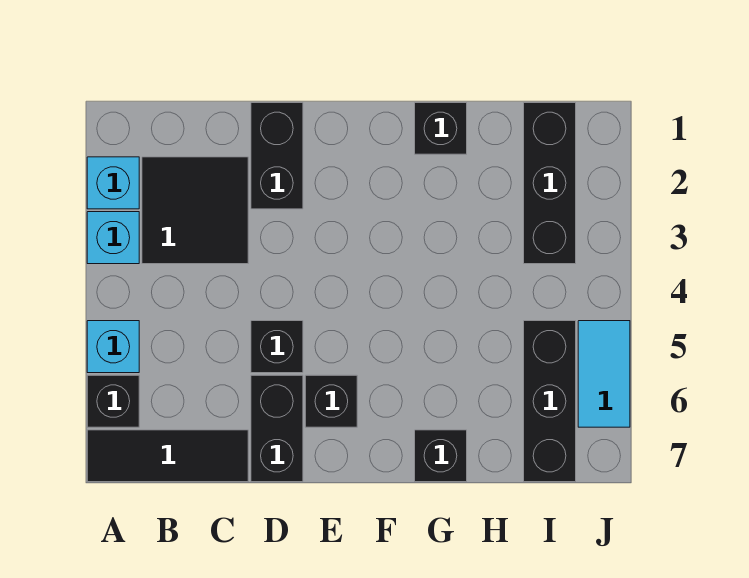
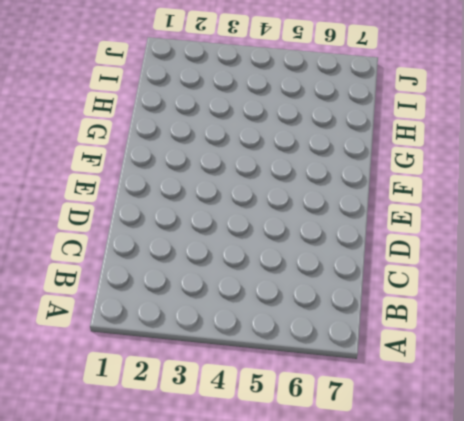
none -> cyan 1x1 brick [87,157,139,209]
none -> cyan 1x1 brick [87,212,139,264]
none -> cyan 1x1 brick [87,321,139,373]

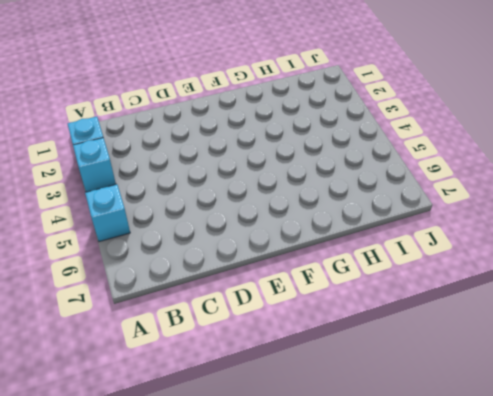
none -> black 1x1 brick [87,375,139,427]
none -> black 1x3 tile [87,430,248,482]
none -> black 2x2 tile [142,157,248,264]

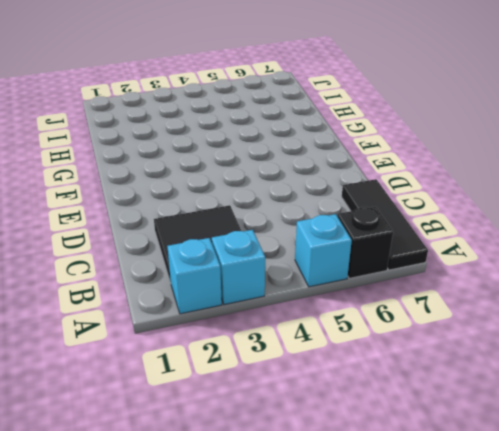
none -> black 1x2 brick [251,103,303,209]
none -> black 1x1 brick [251,321,303,373]
none -> black 1x2 brick [251,375,303,482]

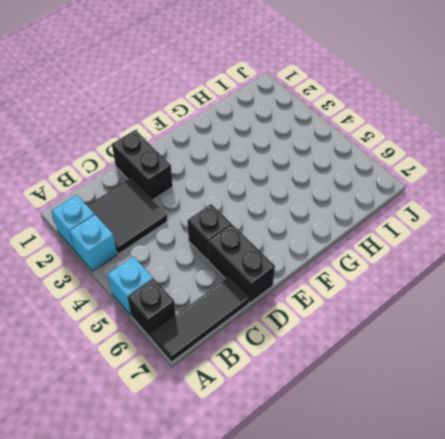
none -> black 1x1 brick [305,375,357,427]
none -> black 1x1 brick [415,103,467,154]
none -> black 1x1 brick [415,430,467,482]

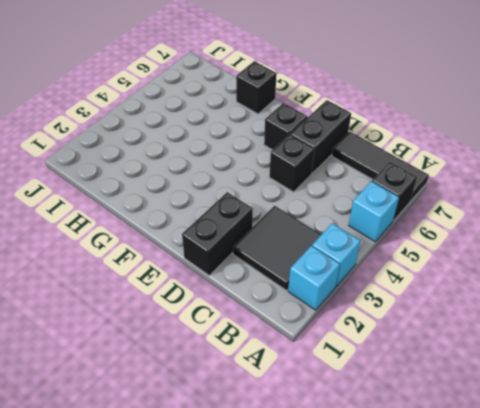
none -> black 1x1 brick [415,103,467,154]
none -> black 1x3 brick [524,103,576,264]
none -> black 1x3 brick [524,321,576,482]

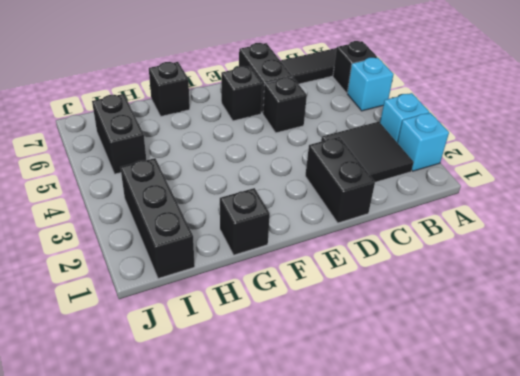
black 1x2 brick [92,94,146,174] -> black 1x3 brick [524,321,576,482]
none -> cyan 1x2 tile [578,321,630,427]

